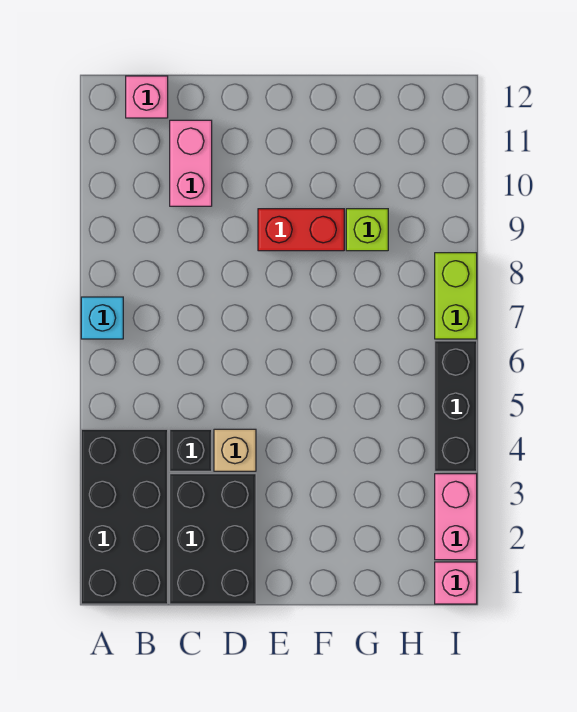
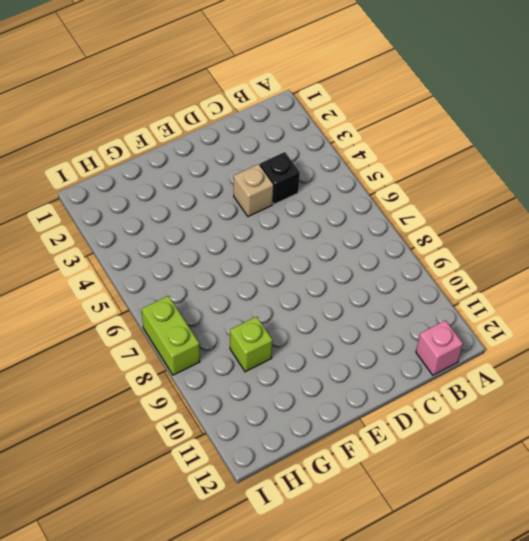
none -> black 2x4 brick [81,429,168,604]
none -> cyan 1x1 brick [81,297,123,339]
none -> black 2x3 brick [170,474,256,604]

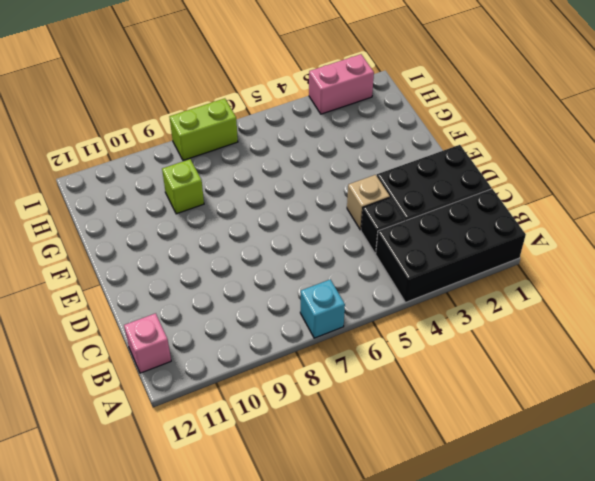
none -> pink 1x2 brick [170,120,212,206]
none -> red 1x2 brick [258,209,344,251]
none -> pink 1x1 brick [435,562,477,604]

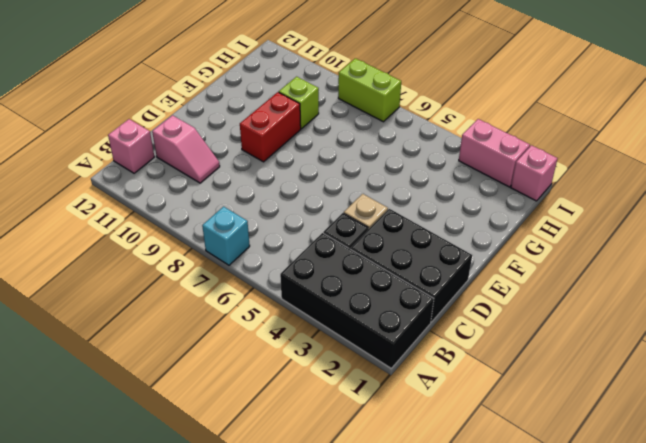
pink 1x2 slope [152,115,220,183] -> pink 1x2 brick [170,120,212,206]
none -> black 1x3 brick [435,341,477,471]

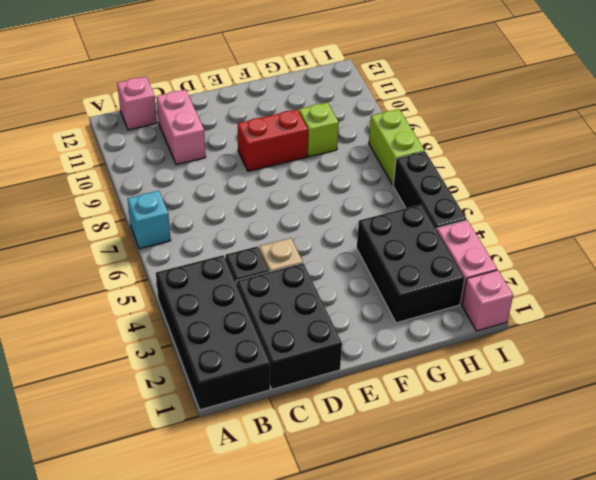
black 2x3 brick [357,205,464,323] -> none

